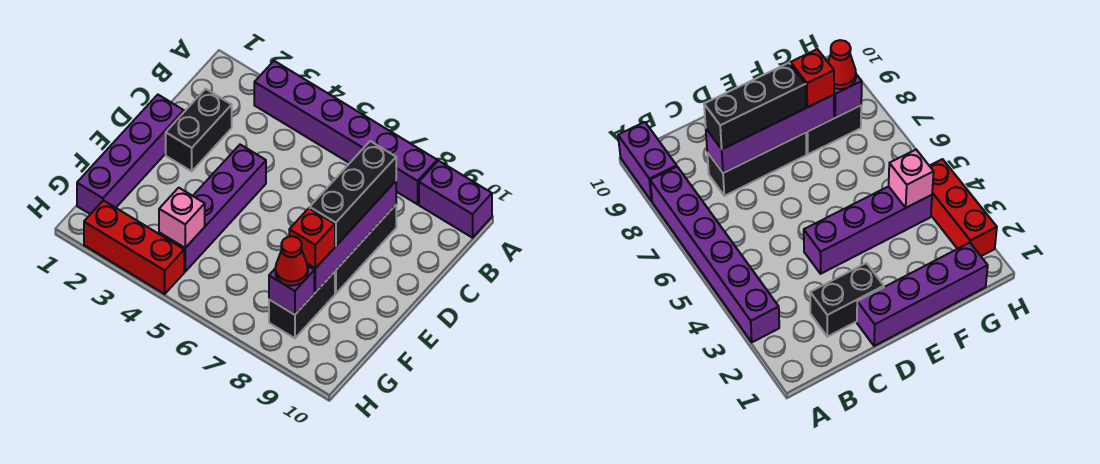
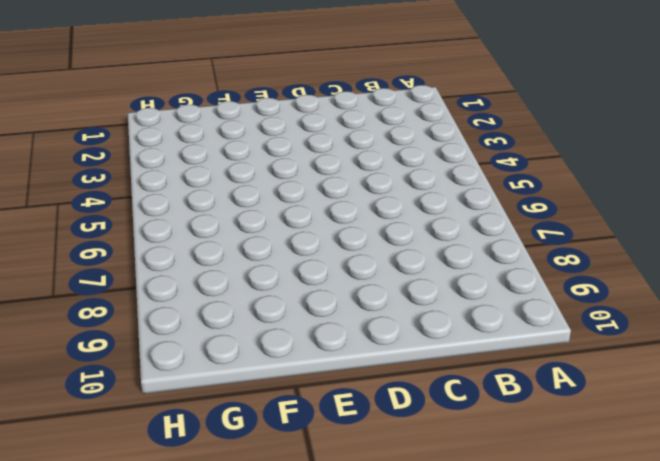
none -> purple 1x6 brick [254,61,437,204]
none -> purple 1x2 brick [419,161,492,238]
none -> black 1x2 brick [166,89,232,171]

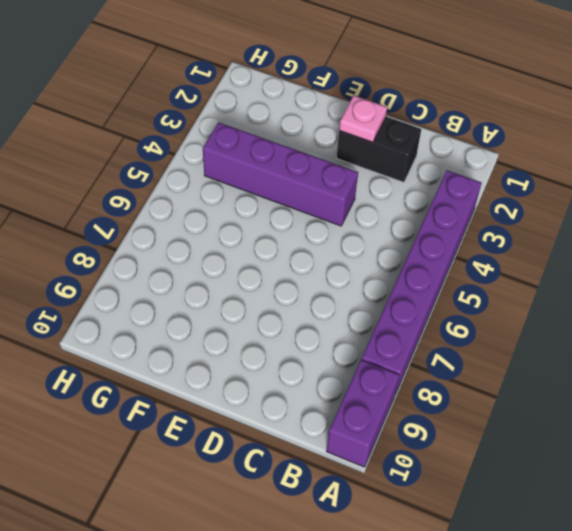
pink 1x1 plate [339,96,387,142] -> none
none -> black 1x3 brick [335,205,396,294]
none -> purple 1x4 brick [77,95,184,214]
none -> black 1x2 brick [269,272,335,338]

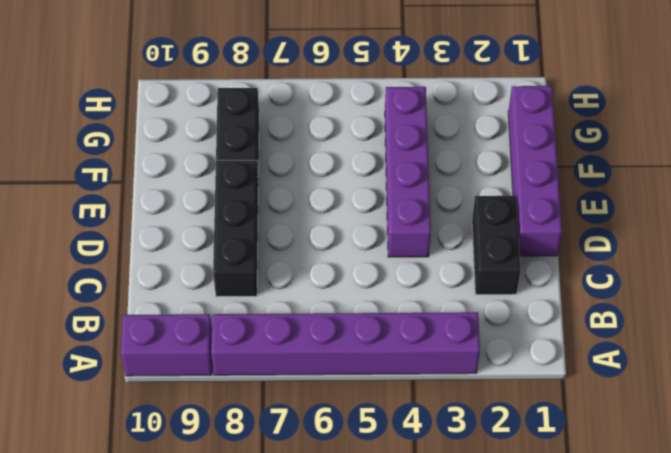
none -> red 1x3 brick [84,200,184,294]
none -> purple 1x4 brick [307,181,396,292]
none -> pink 1x1 brick [159,188,205,248]

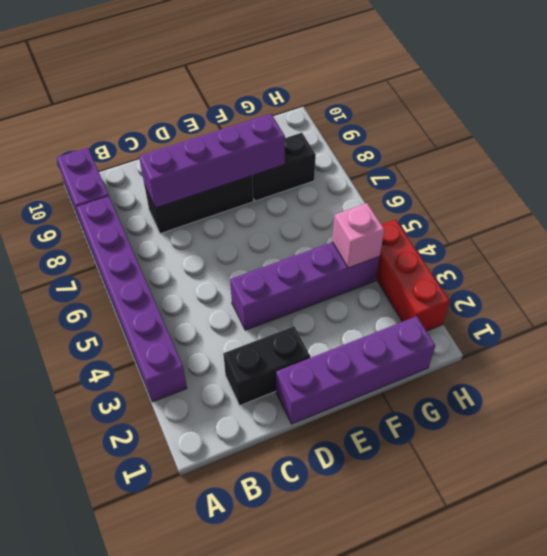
none -> purple 1x1 brick [269,266,314,315]
none -> black 1x3 brick [310,141,396,246]
none -> red 1x1 brick [289,208,335,268]

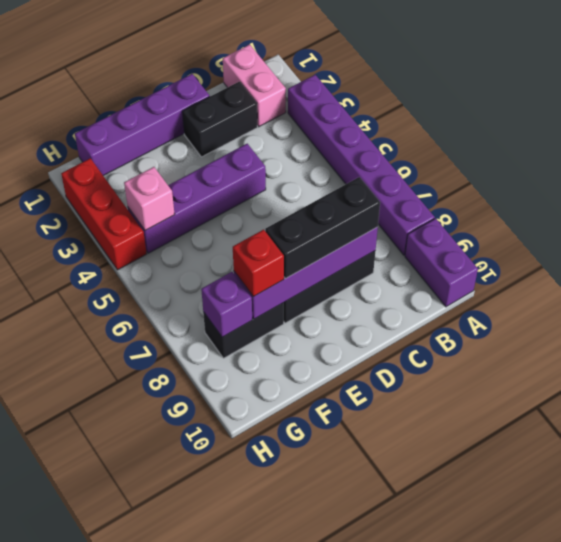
pink 1x2 brick [223,44,286,127] -> none
none -> red 1x1 cone [275,236,308,286]

